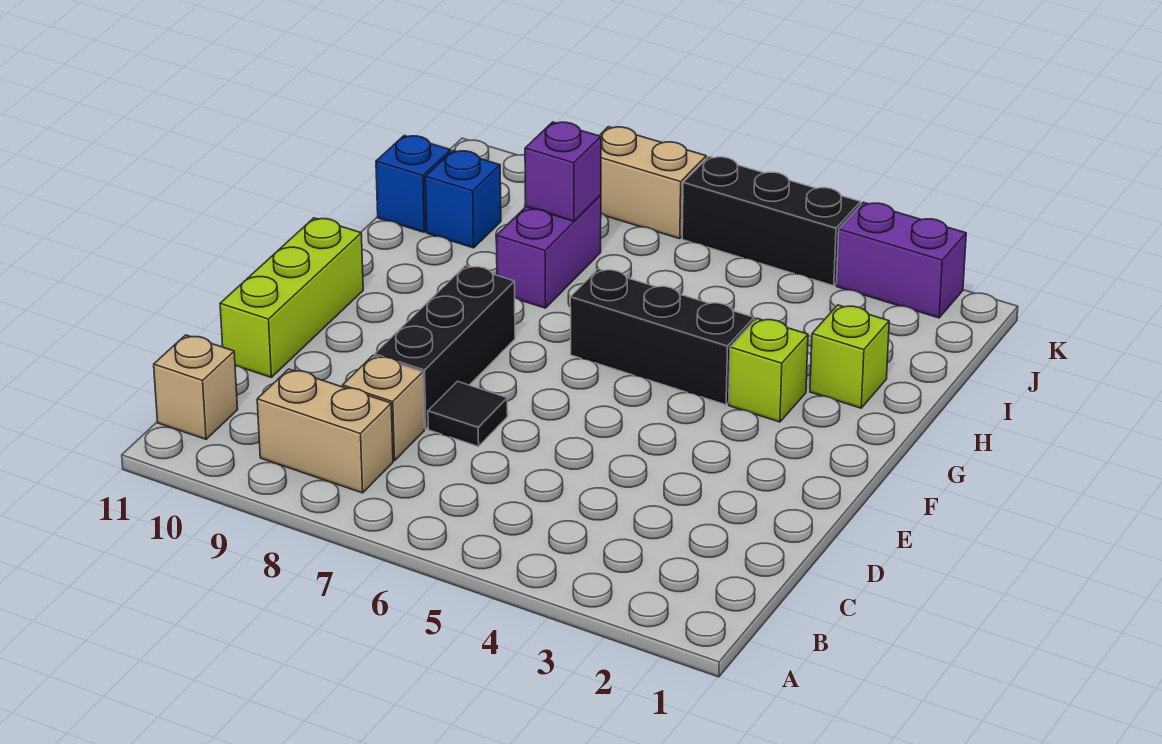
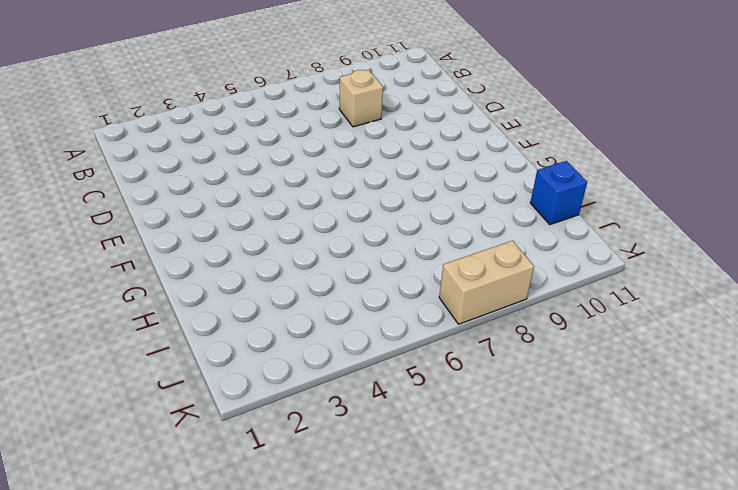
none -> tan 1x2 brick [257,369,393,493]
none -> tan 1x1 brick [154,335,238,439]
none -> black 1x1 tile [428,381,508,447]

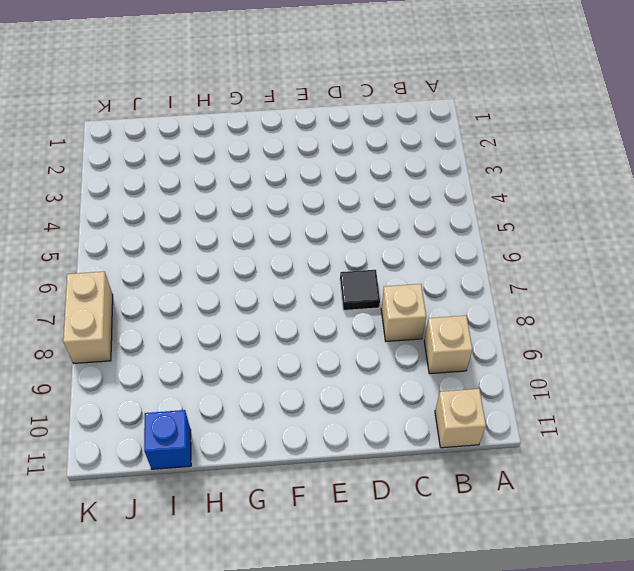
tan 1x1 brick [424,316,473,374] -> tan 1x2 brick [257,369,393,493]
none -> black 1x3 brick [375,266,515,429]
none -> lime 1x3 brick [220,218,363,377]
none -> lime 1x1 brick [729,318,808,422]

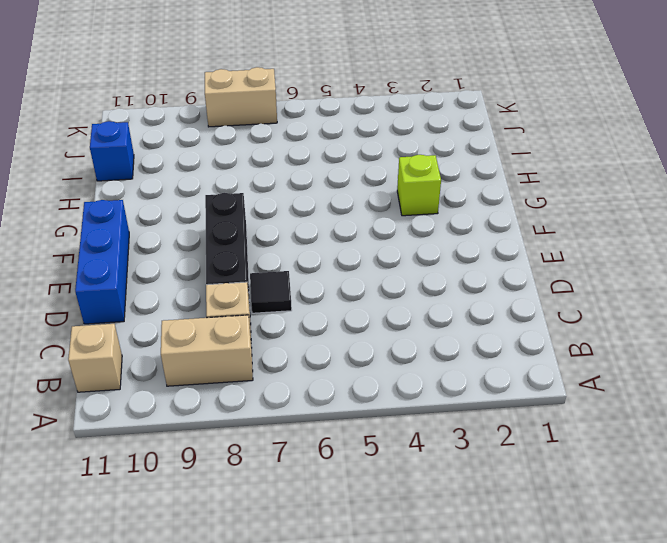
blue 1x3 brick [75,200,129,324] -> lime 1x3 brick [220,218,363,377]
none -> black 1x3 brick [570,269,754,405]
none -> lime 1x1 brick [810,305,889,408]
none -> purple 1x2 brick [496,195,601,308]

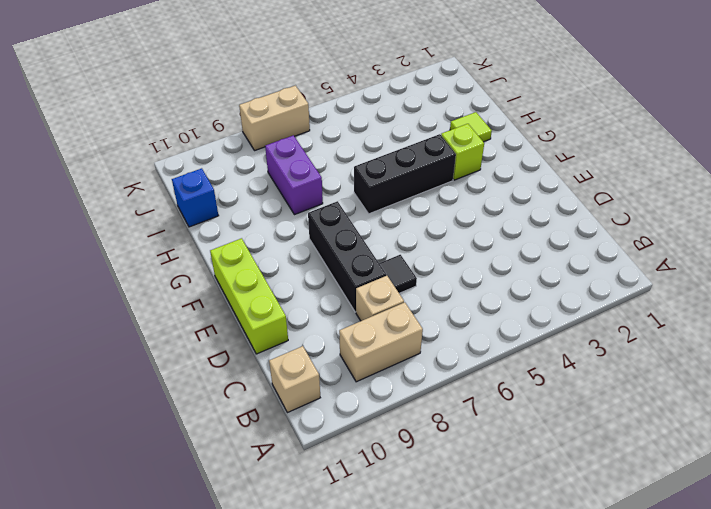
lime 1x1 tile [450,112,492,142] -> lime 1x1 brick [810,305,889,408]
none -> blue 1x1 brick [425,151,501,248]
none -> purple 1x2 brick [836,202,966,318]
none -> black 1x3 brick [682,157,861,286]

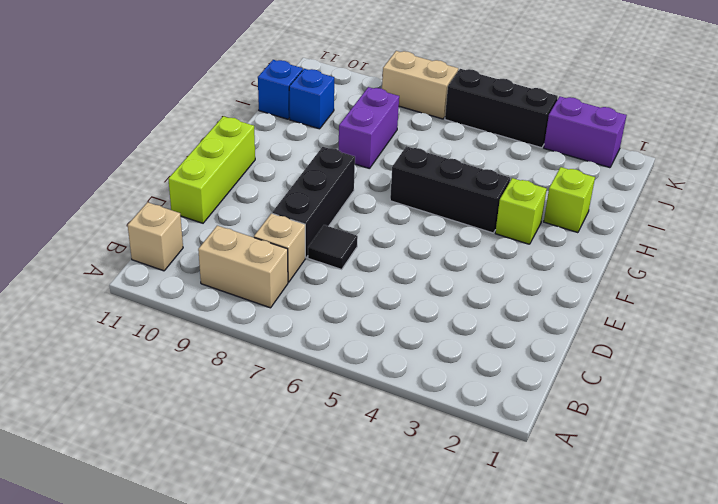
none -> purple 1x1 brick [525,122,601,221]

